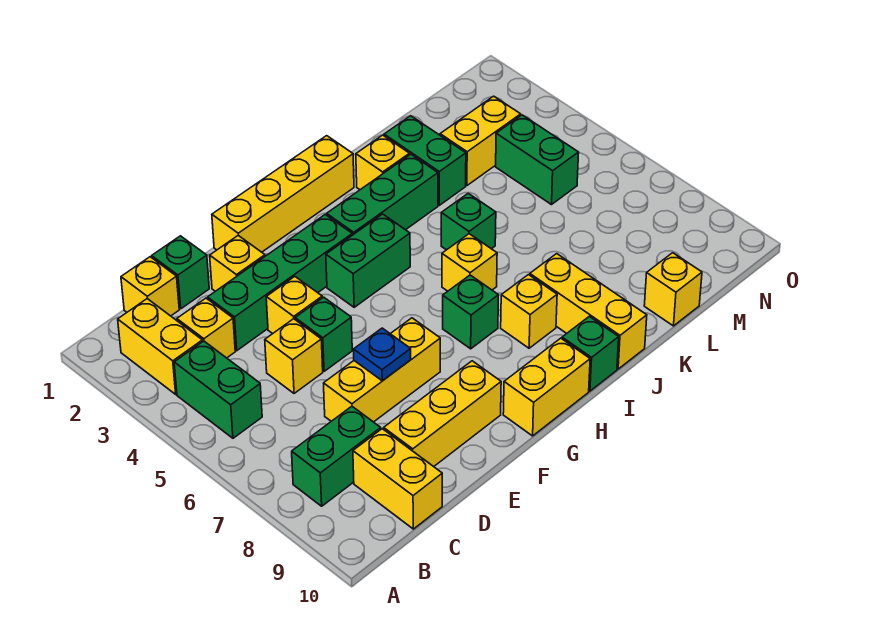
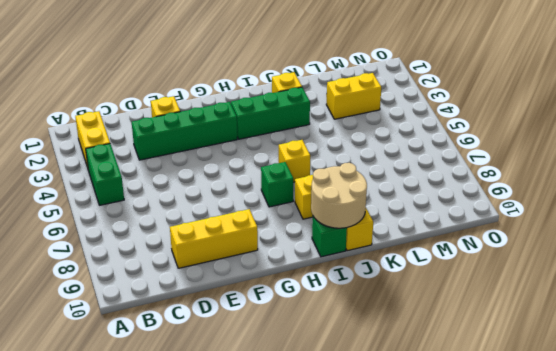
tan 2x2 round brick [311,163,367,228] -> none
none -> green 1x2 brick [292,406,381,506]
none -> yellow 1x1 brick [121,257,179,316]
none -> yellow 1x1 brick [177,298,235,358]
none -> yellow 1x2 brick [353,429,442,529]

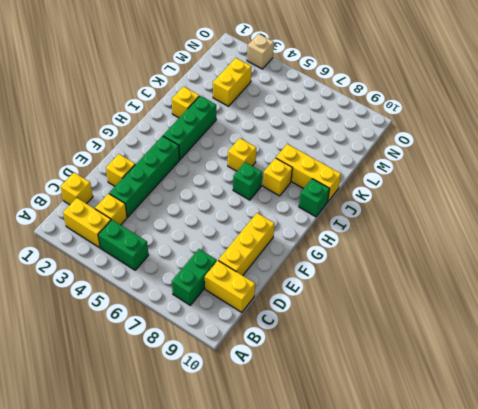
tan 1x1 brick [247,34,274,69] -> none
none -> green 1x1 brick [152,236,209,309]
none -> yellow 1x1 brick [265,319,323,393]
none -> yellow 1x3 brick [324,318,440,422]
none -> yellow 1x1 brick [266,276,322,334]

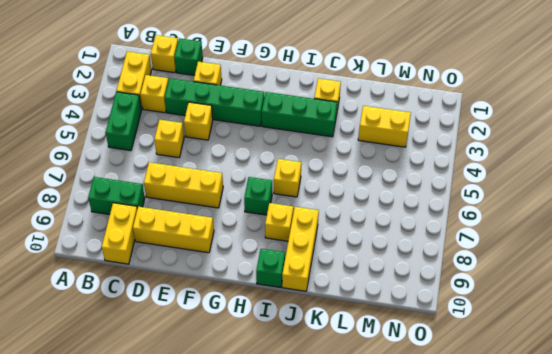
none -> green 1x1 brick [295,297,352,371]
none -> yellow 1x4 brick [212,136,354,252]
none -> green 1x2 brick [326,214,410,307]
none -> yellow 1x2 brick [503,338,590,436]

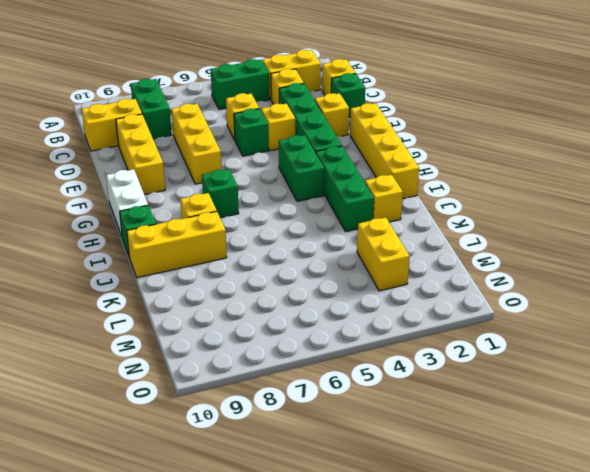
white 1x2 brick [106,169,148,236] -> yellow 1x2 brick [503,338,590,436]
none -> yellow 1x1 brick [442,234,497,291]
none -> green 1x1 brick [441,193,496,250]
none -> green 1x2 brick [384,116,466,205]
none -> yellow 1x1 brick [644,253,702,326]

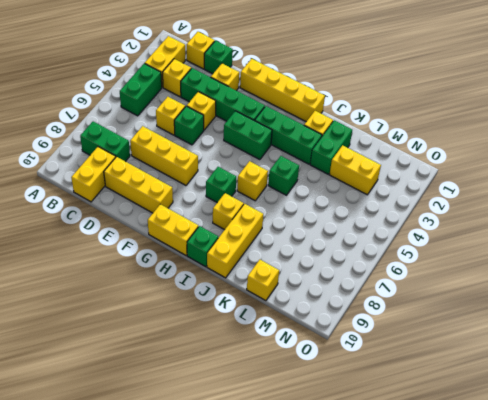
none -> green 1x2 brick [496,115,579,205]
none -> blue 1x1 plate [354,328,411,381]

